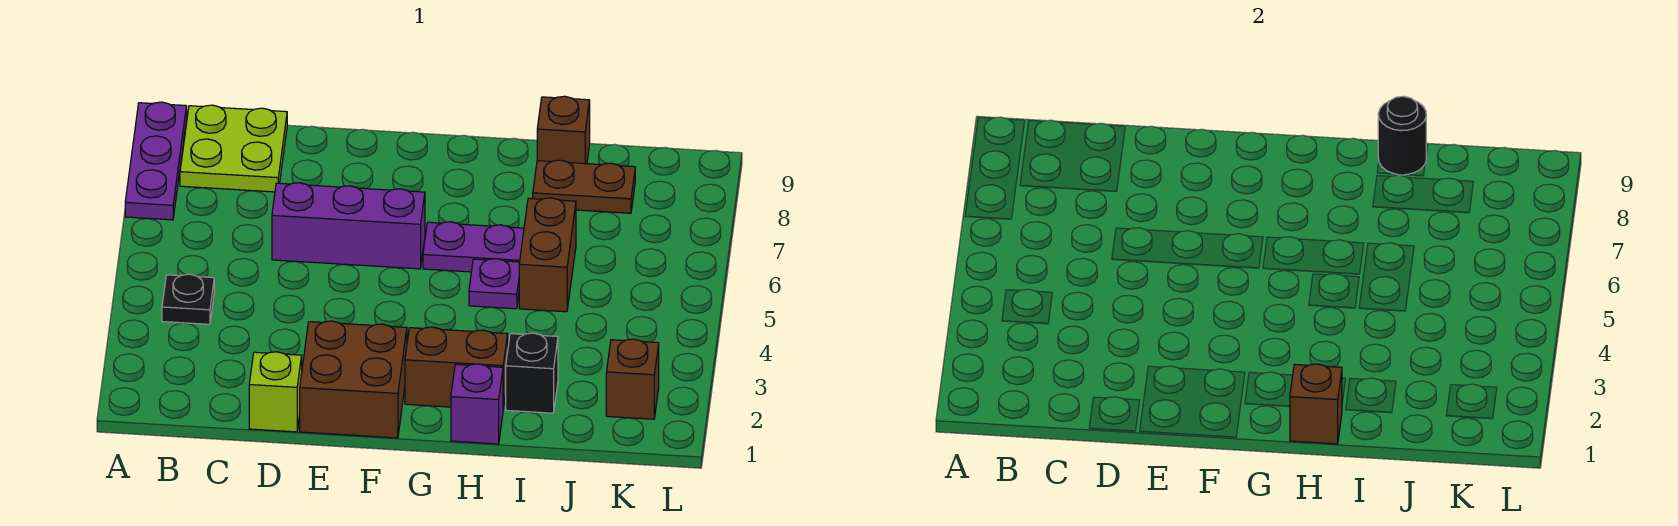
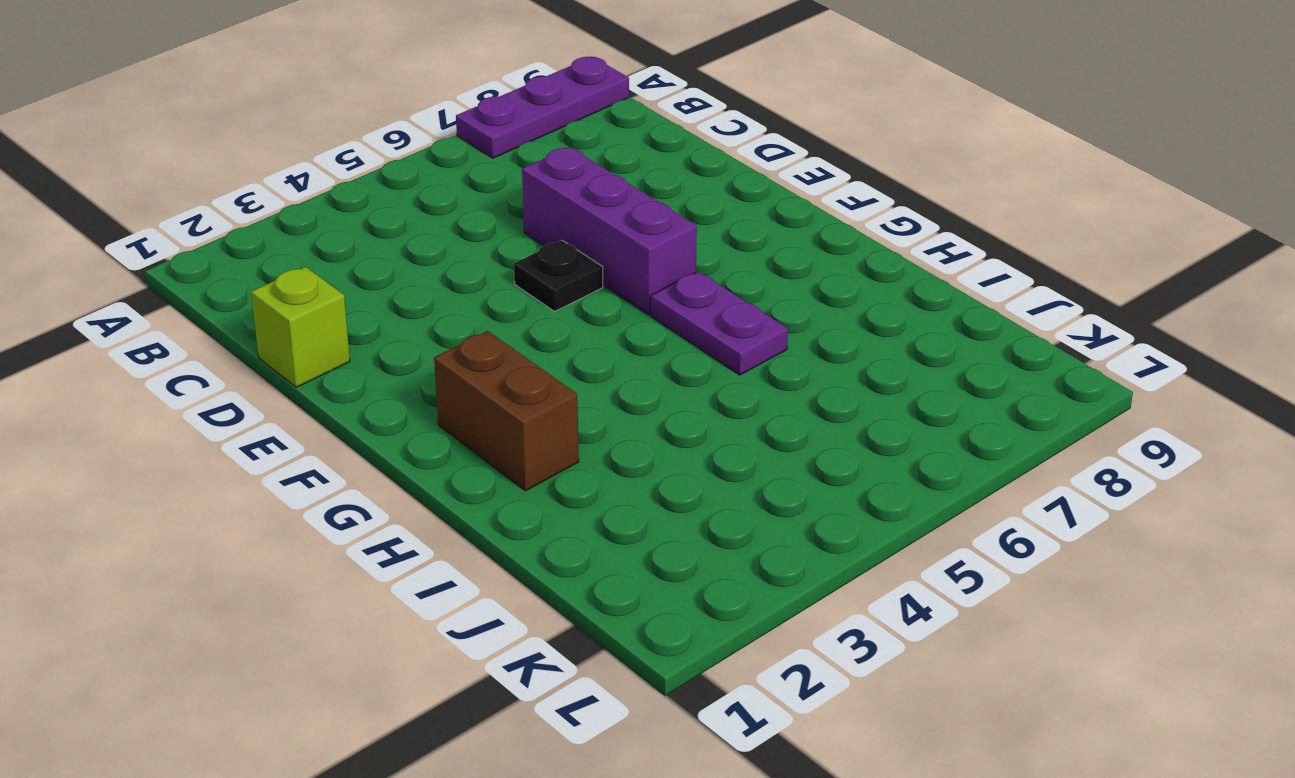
black 1x1 plate [514,240,603,311] -> black 1x1 plate moved to [162,274,214,324]
none -> lime 2x2 plate [180,105,287,192]
none -> brown 2x2 brick [300,321,407,438]
none -> purple 1x1 brick [451,364,503,444]

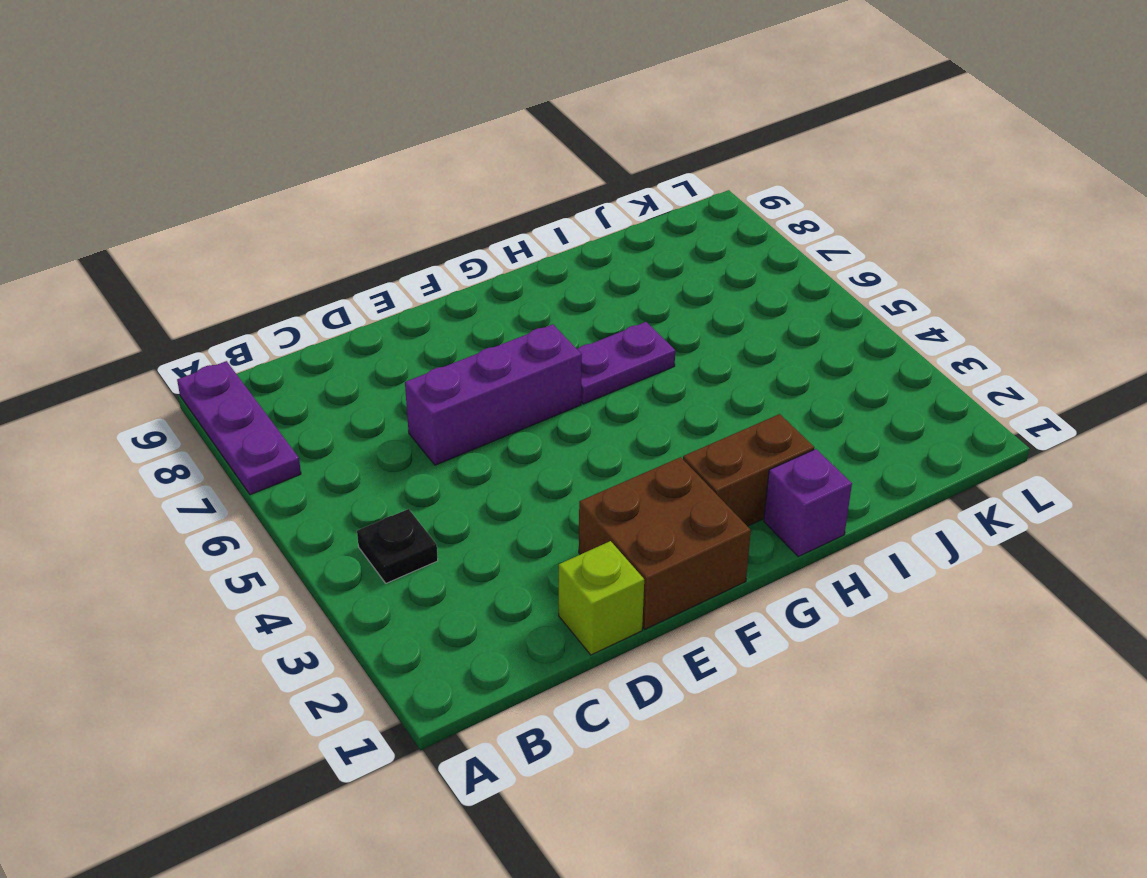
none -> lime 2x2 plate [180,105,287,192]
none -> purple 1x1 plate [469,259,520,309]
none -> black 1x1 brick [506,333,558,413]

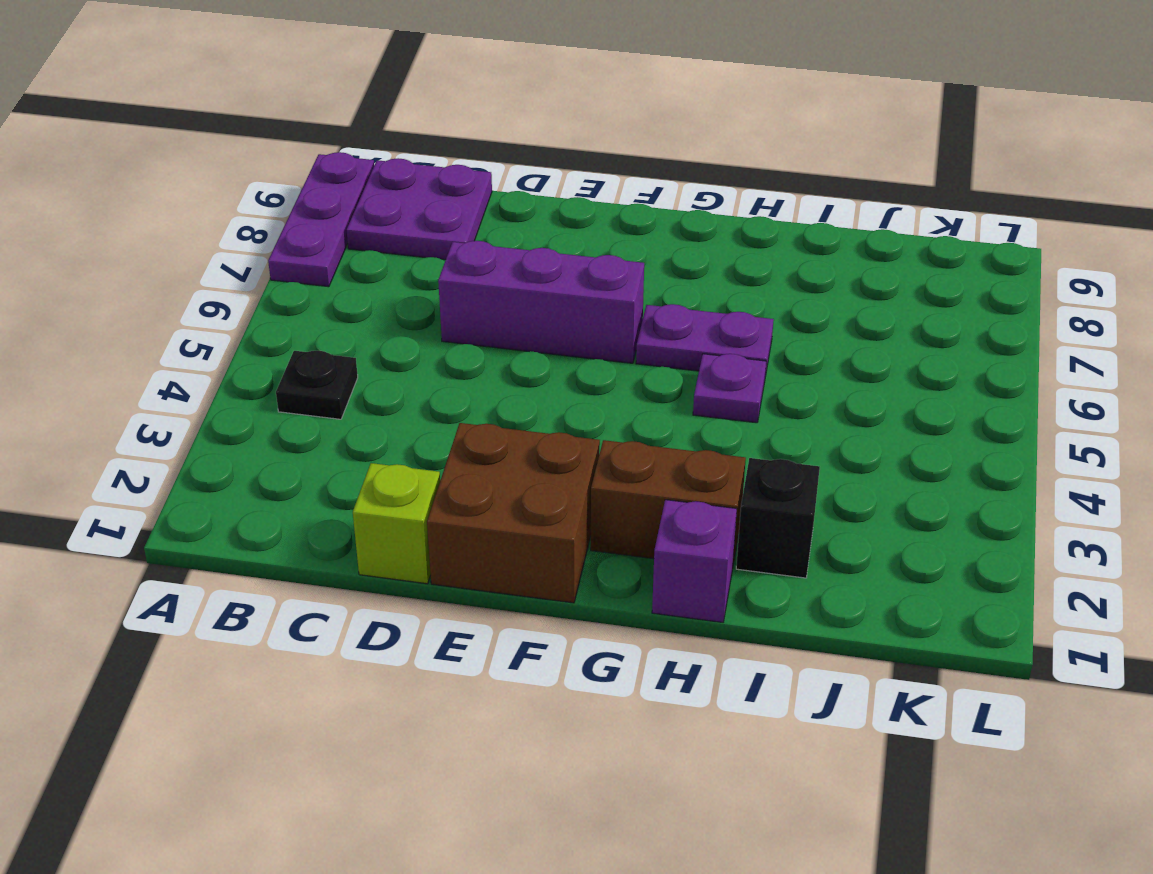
purple 2x2 plate [347,158,492,260] -> lime 2x2 plate [180,105,287,192]
none -> brown 1x2 brick [519,198,576,312]
none -> brown 1x2 plate [533,160,635,213]
none -> brown 1x1 brick [537,96,590,164]

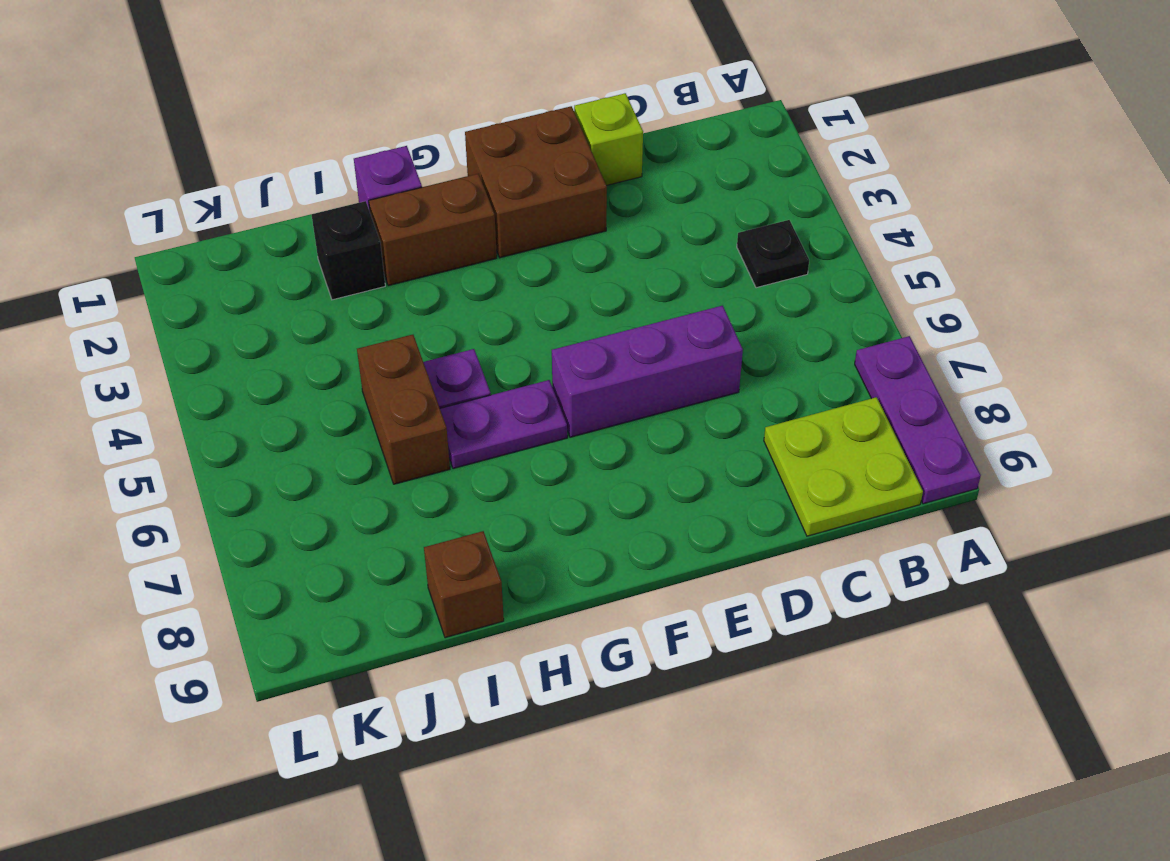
none -> brown 1x2 plate [533,160,635,213]
none -> brown 1x1 brick [606,339,659,419]
none -> brown 1x1 brick [1290,364,1342,444]

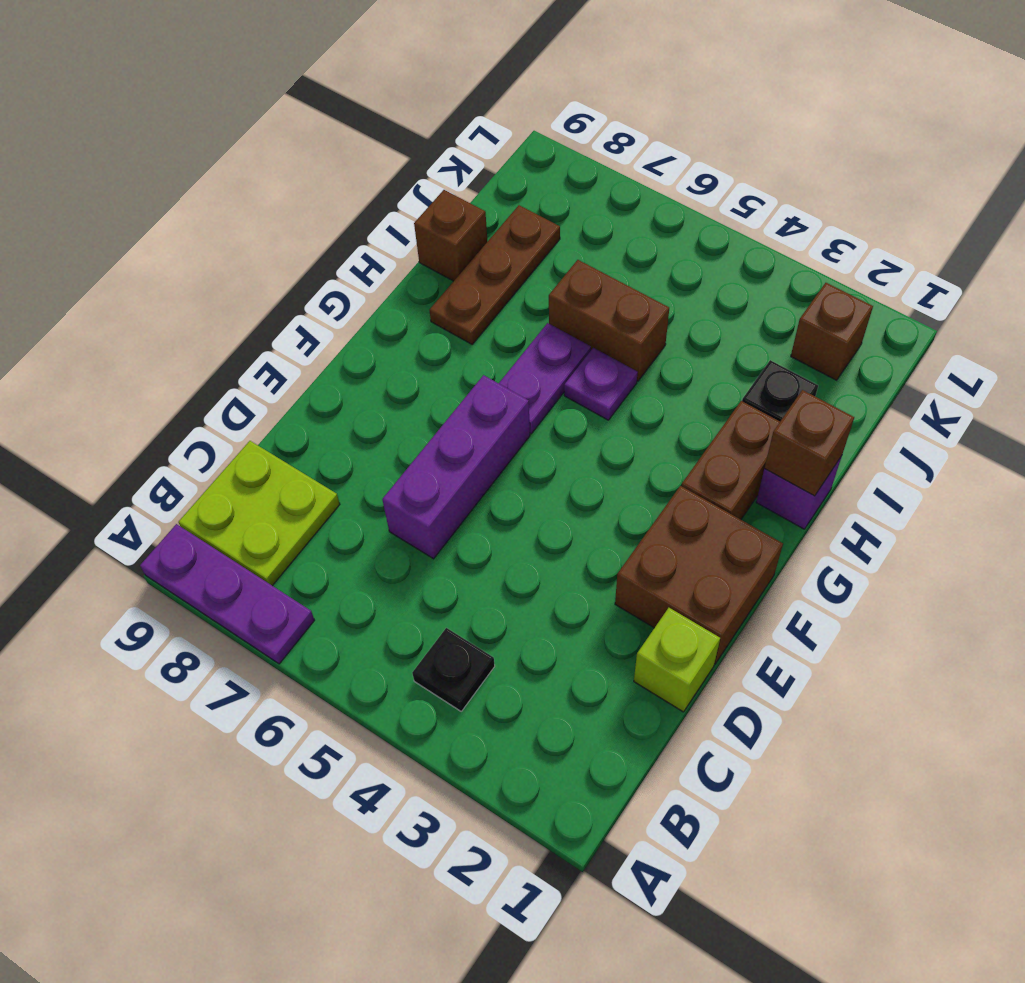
brown 1x3 plate [429,205,560,344] -> brown 1x2 plate [533,160,635,213]
none -> black 1x1 round brick [1378,96,1426,175]

